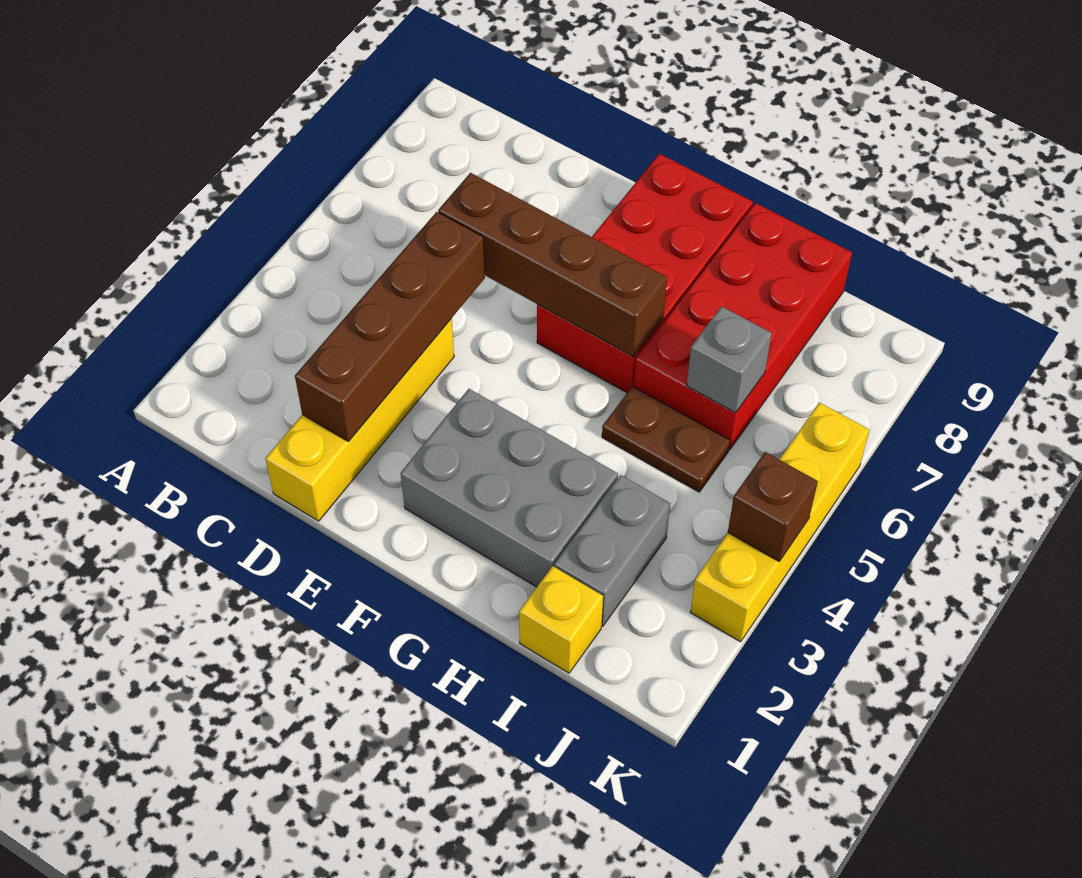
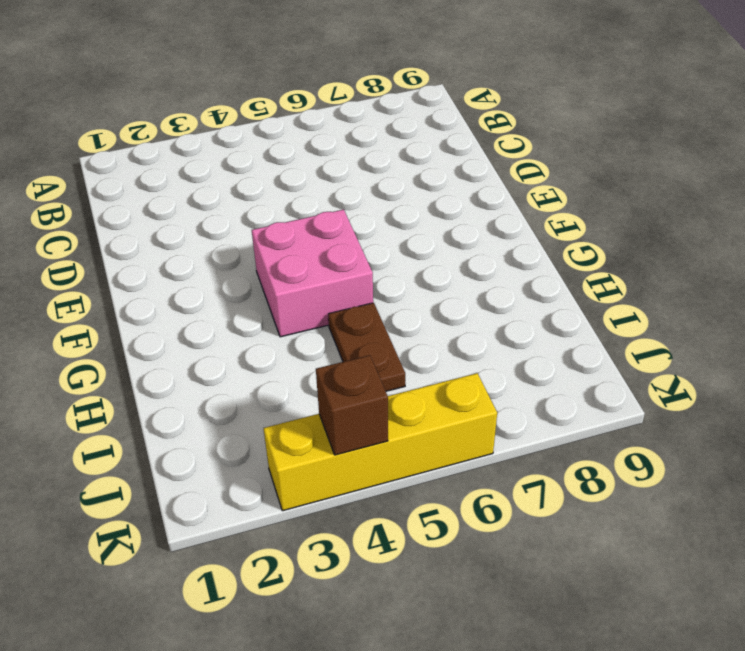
pink 2x2 brick [252,209,373,337] -> none
none -> yellow 1x4 brick [265,319,454,521]
none -> grey 2x3 brick [401,389,618,587]
none -> red 2x4 brick [537,154,753,393]

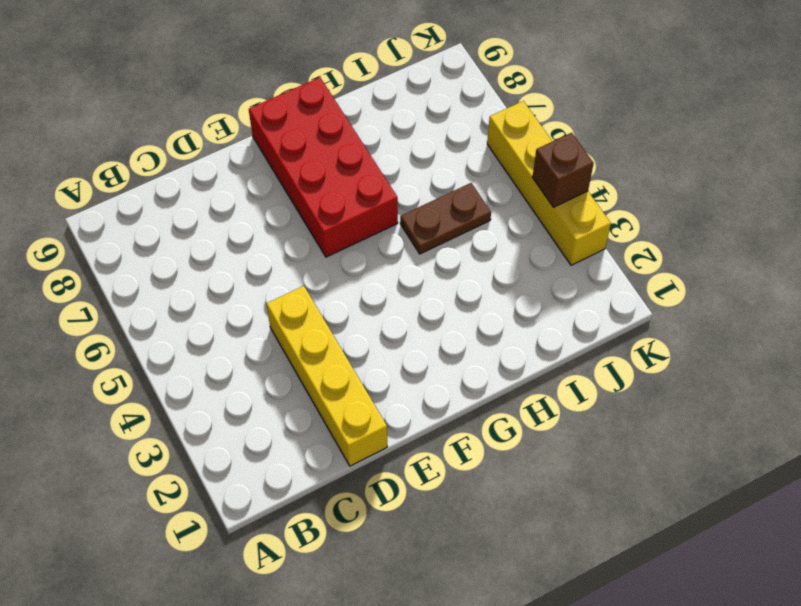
none -> grey 2x3 brick [401,389,618,587]
none -> red 2x4 brick [634,203,852,450]
none -> yellow 1x1 brick [519,566,603,673]

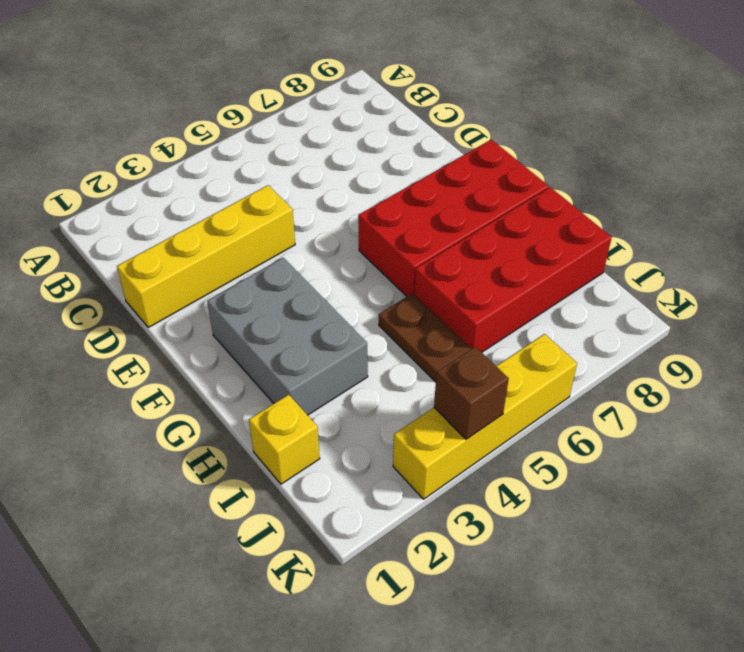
none -> grey 1x2 brick [554,475,670,626]
none -> brown 1x4 brick [295,212,485,441]
none -> brown 1x4 brick [438,173,667,357]

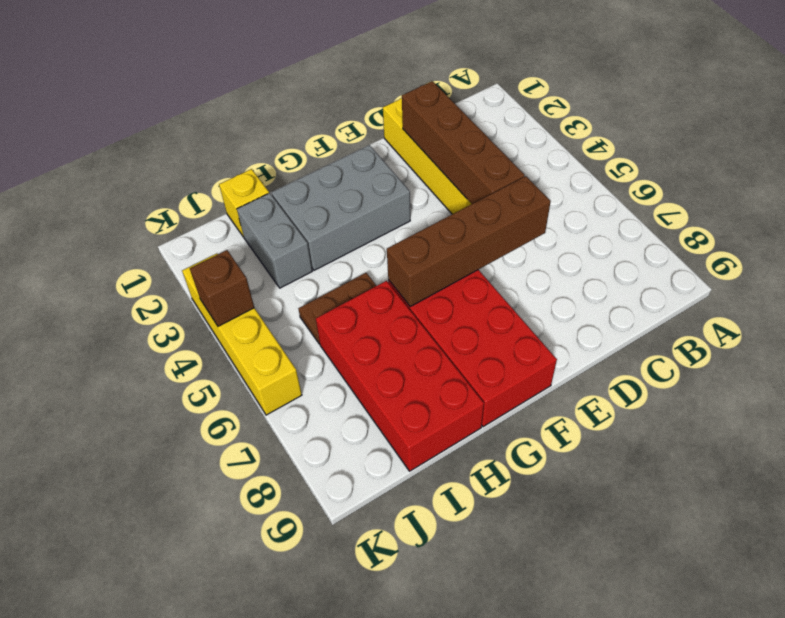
none -> grey 1x1 brick [687,306,772,413]

